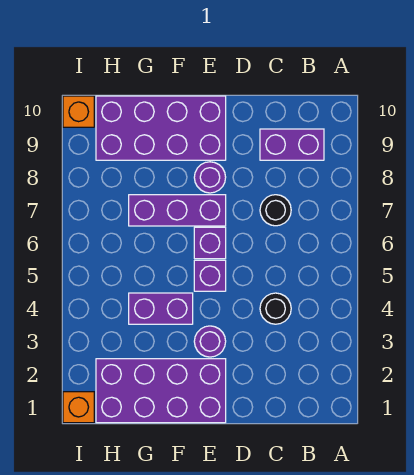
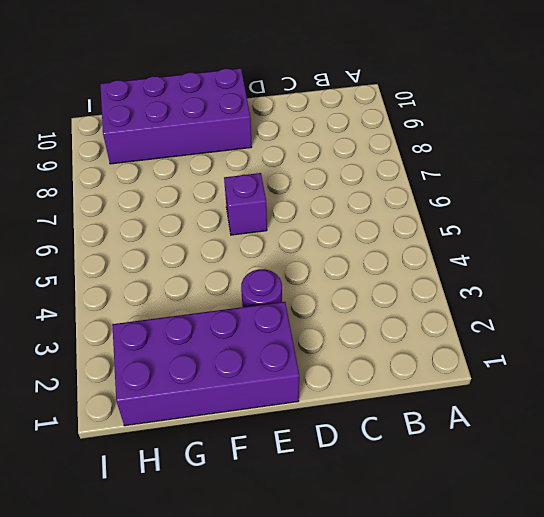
none -> purple 1x2 brick [260,129,324,160]
none -> black 1x1 round brick [260,293,291,324]
none -> black 1x1 round brick [260,195,291,226]

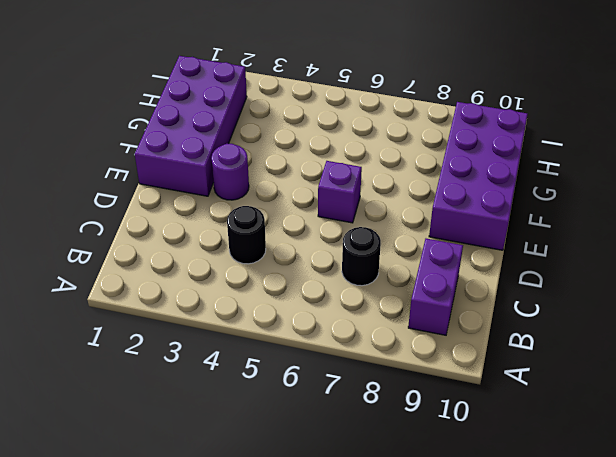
none -> purple 1x1 brick [194,260,226,291]
none -> purple 1x3 brick [129,195,226,226]
none -> purple 1x1 round brick [194,162,226,193]

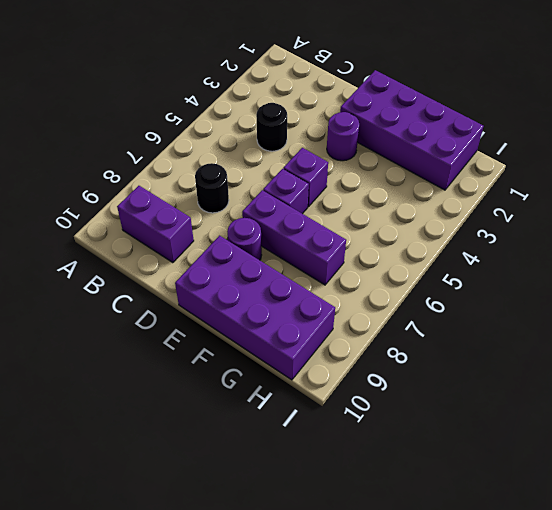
none -> purple 1x2 brick [129,293,193,324]
none -> orange 1x1 brick [63,392,94,423]
none -> orange 1x1 brick [63,96,94,127]

